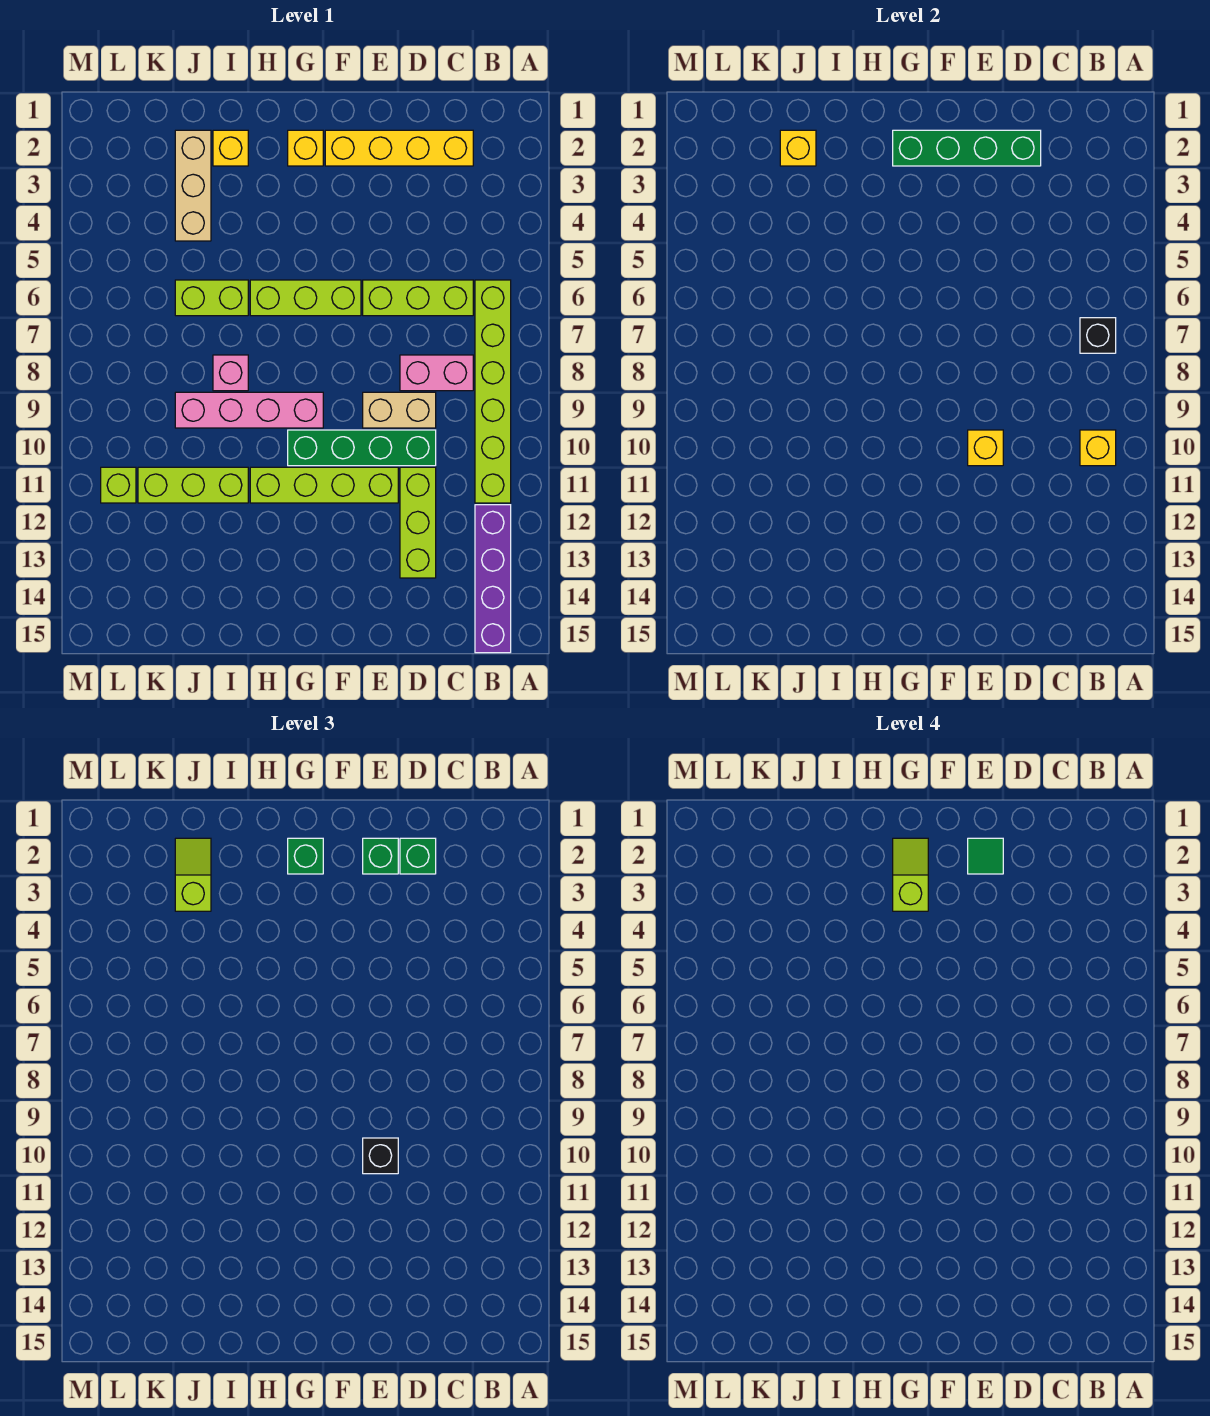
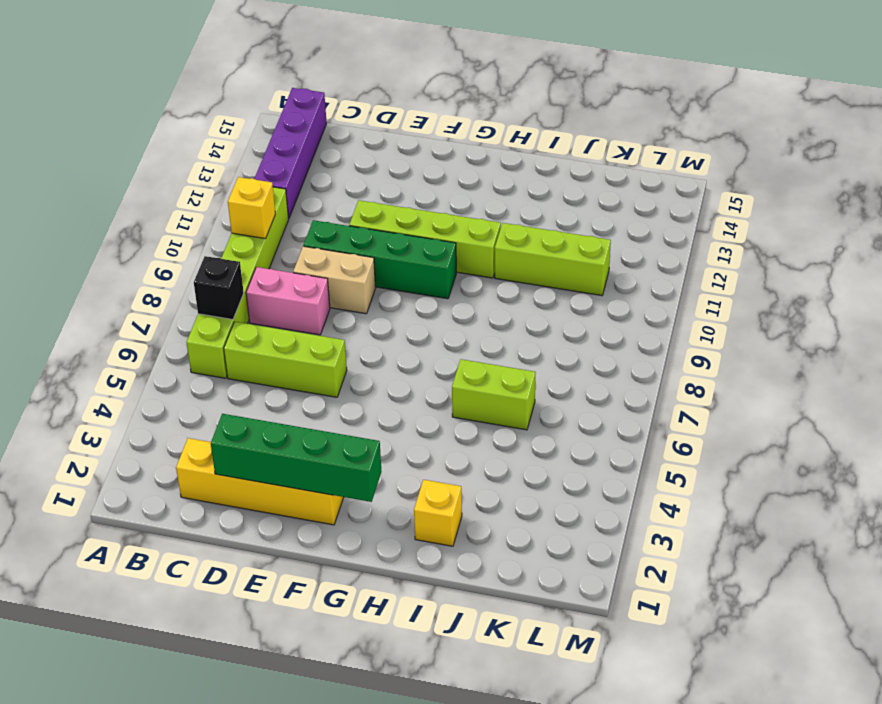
none -> lime 1x3 brick [400,467,436,578]
none -> lime 1x3 brick [250,280,361,316]
none -> yellow 1x1 brick [288,130,323,166]
none -> pink 1x4 brick [175,392,323,428]

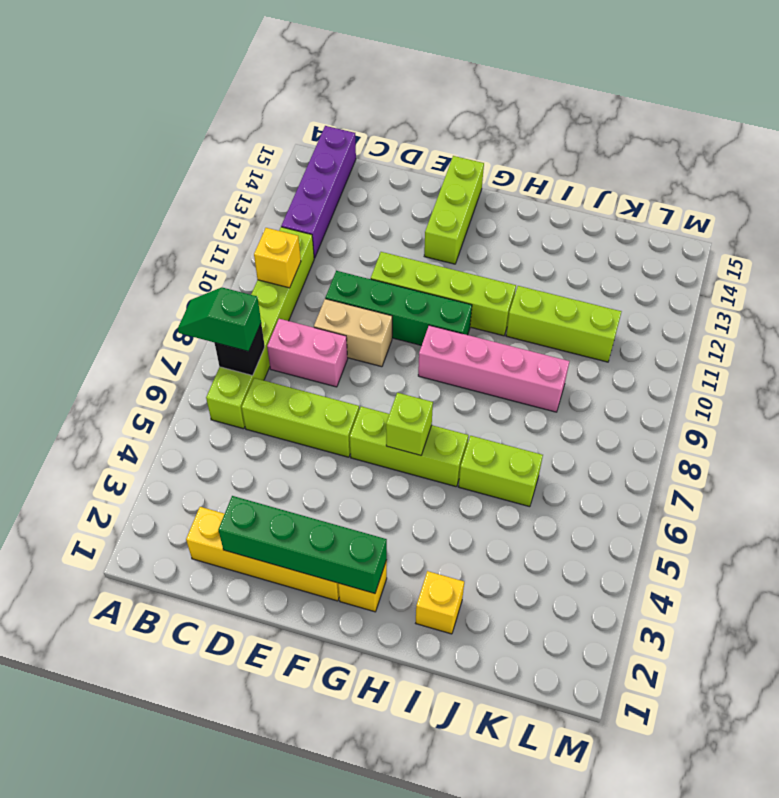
green 1x2 slope [178,288,261,351] -> none
lime 1x3 brick [424,156,484,264] -> lime 1x3 brick moved to [400,467,436,578]
lime 1x1 brick [386,393,433,455] -> lime 1x1 brick moved to [101,467,136,503]
none -> pink 1x1 brick [213,355,248,391]
none -> tan 1x3 brick [175,130,211,241]
none -> yellow 1x1 brick [968,430,1003,466]
none -> yellow 1x1 brick [780,130,816,166]

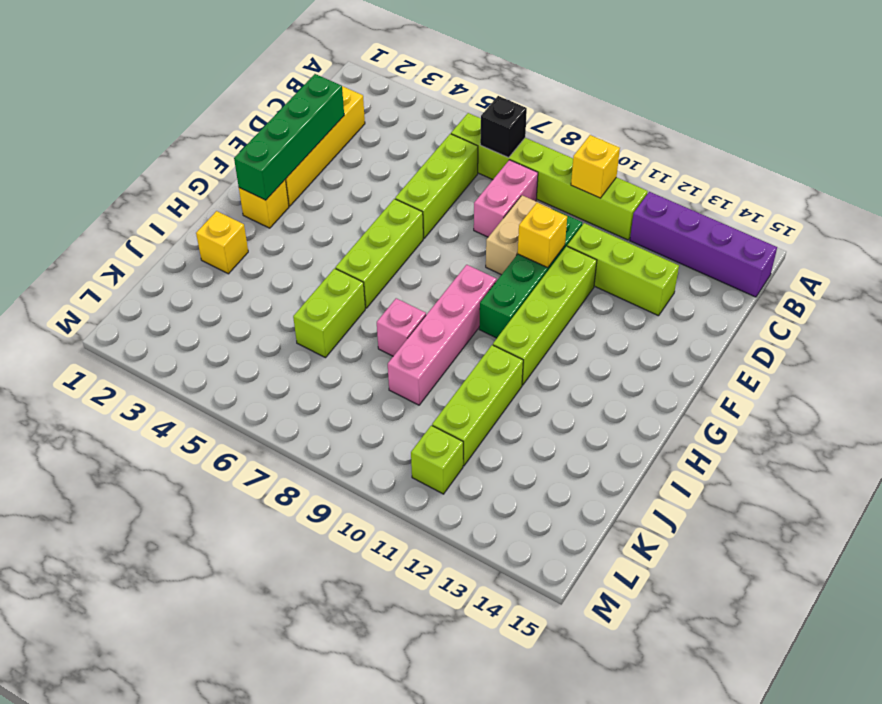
none -> tan 1x3 brick [175,130,211,241]
none -> yellow 1x1 brick [780,130,816,166]
none -> green 1x1 brick [400,838,436,874]
none -> green 1x1 brick [363,838,398,874]

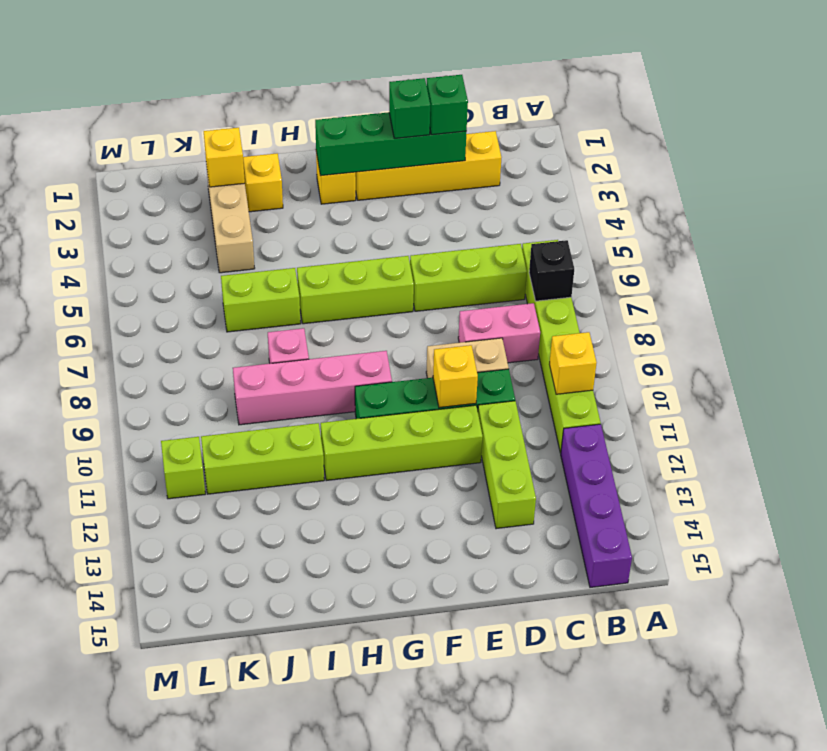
none -> black 1x1 brick [363,1138,398,1174]
none -> green 1x1 brick [288,838,323,874]
none -> lime 1x2 slope [175,838,211,911]
none -> green 1x1 tile [968,838,1003,874]

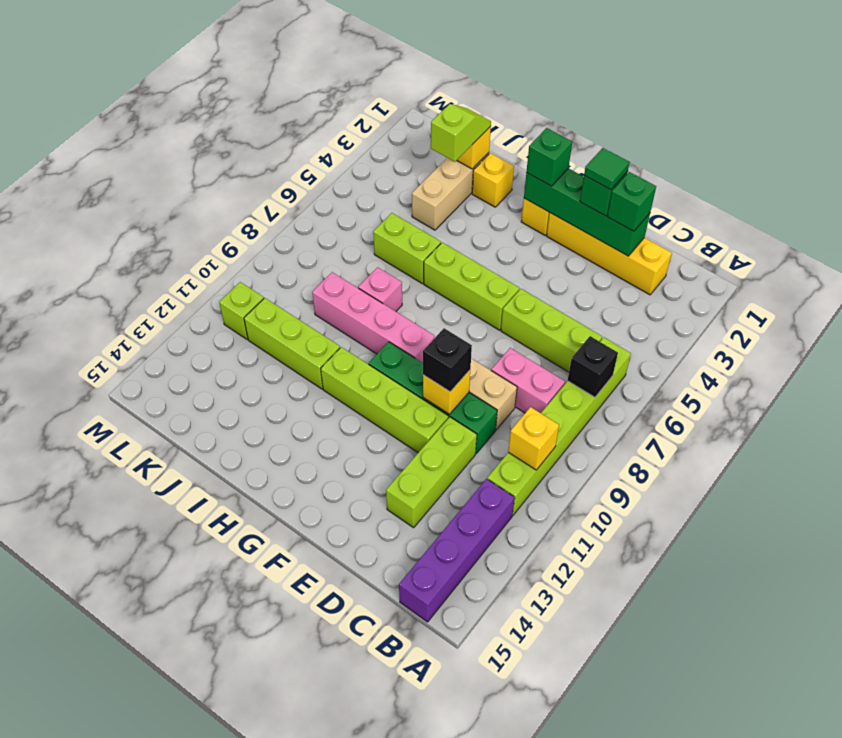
none -> lime 1x2 slope [893,838,928,911]

